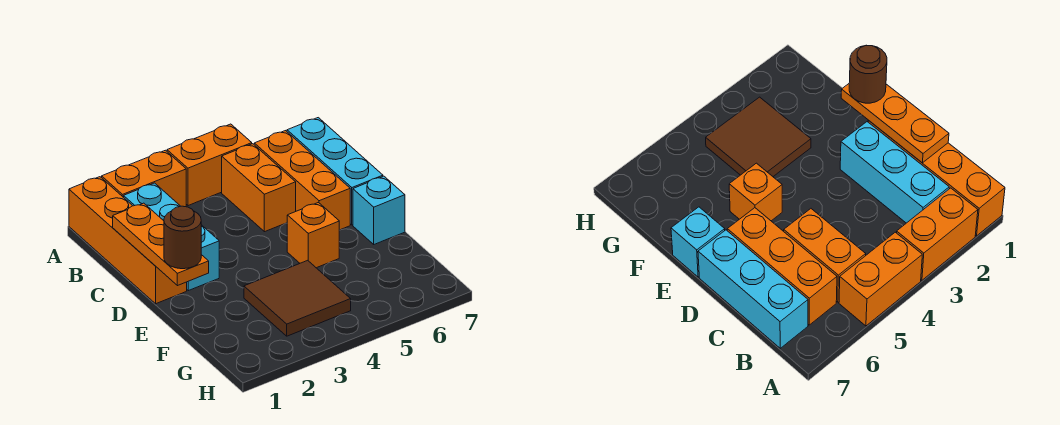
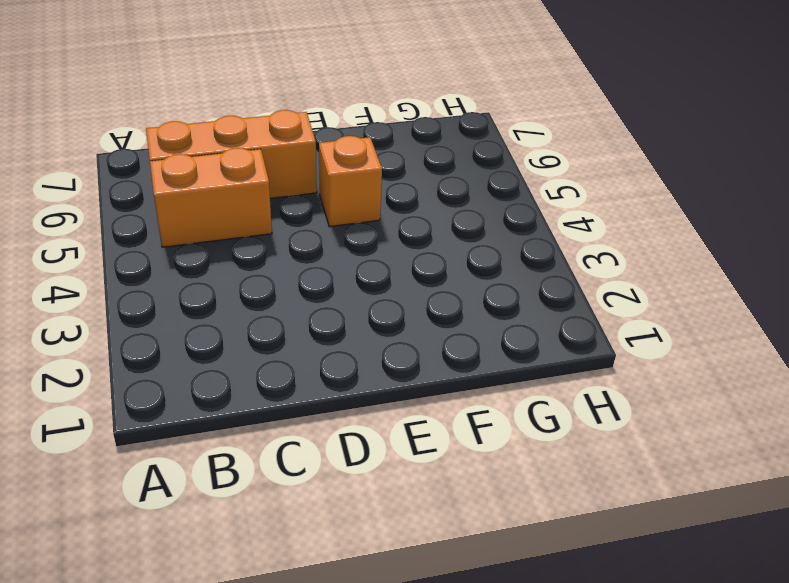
none -> orange 1x4 brick [69,177,187,304]
none -> orange 1x2 brick [102,150,186,207]
none -> orange 1x2 brick [167,124,252,206]

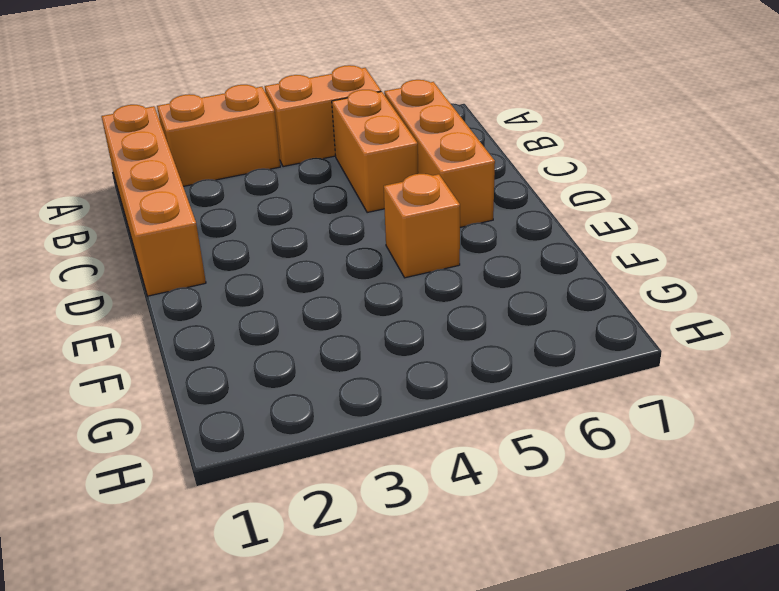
none -> cyan 1x3 brick [124,183,219,291]
none -> cyan 1x3 brick [287,118,383,225]
none -> cyan 1x1 brick [353,176,405,244]

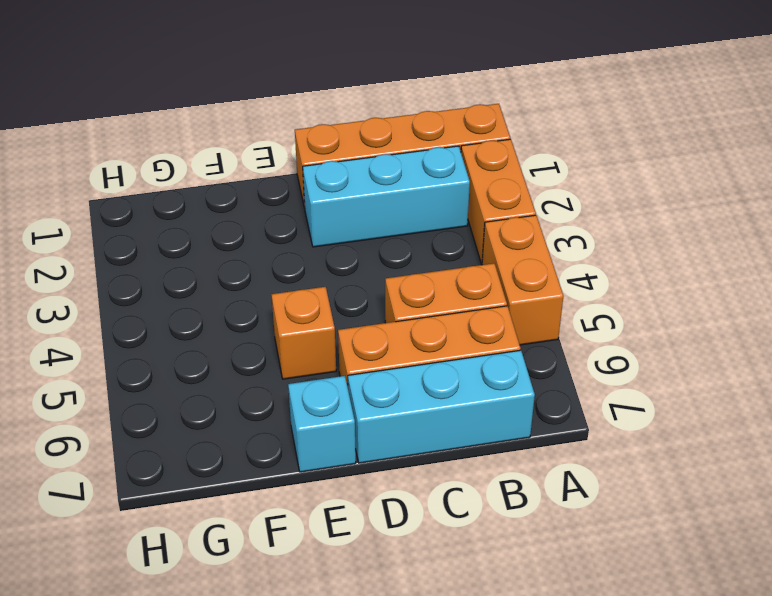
none -> brown 2x2 tile [244,260,351,336]
none -> orange 1x3 plate [113,203,209,286]
none -> brown 1x1 round brick [164,206,201,269]

